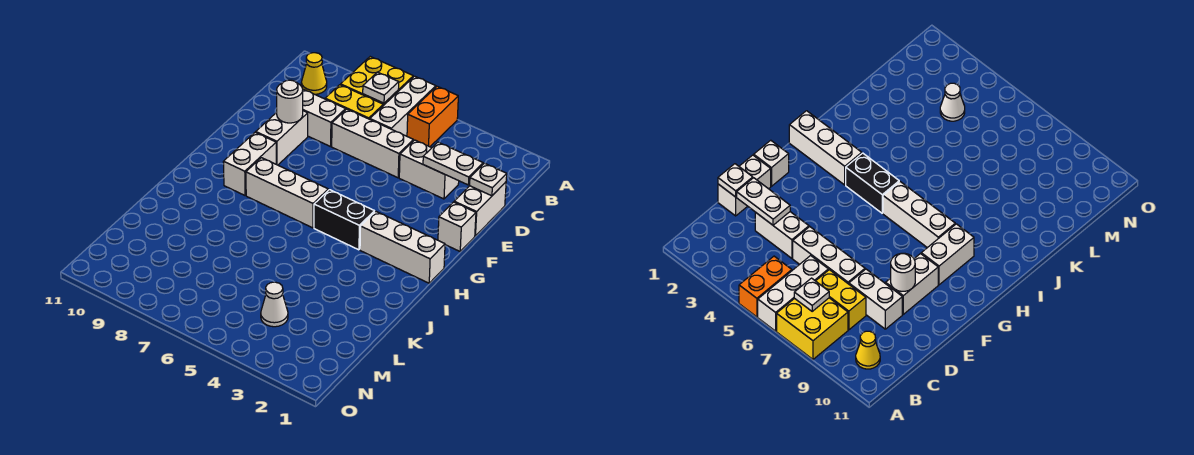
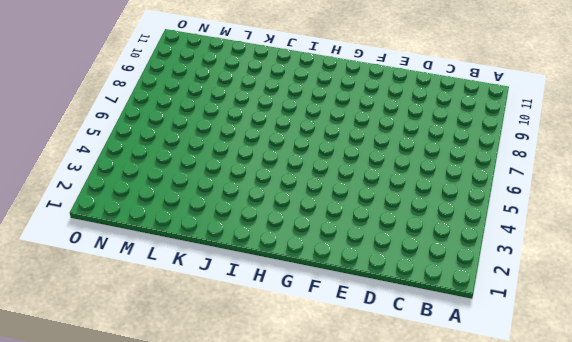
none -> orange 1x2 brick [407,86,458,147]
none -> white 1x3 brick [370,76,436,136]
none -> yellow 2x2 brick [341,57,413,106]

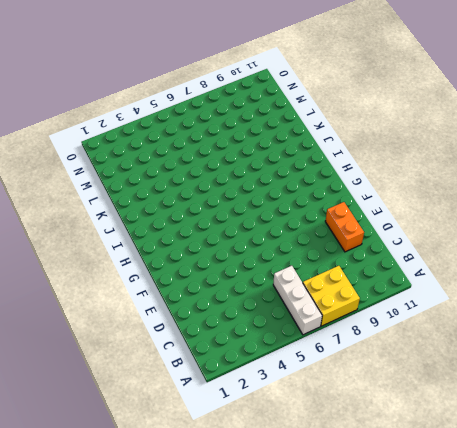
orange 1x2 brick [325,202,364,252] -> orange 1x2 brick moved to [407,86,458,147]
none -> yellow 1x1 cone [301,53,327,94]
none -> yellow 1x2 brick [325,85,383,119]
none -> white 1x2 brick [454,182,506,236]

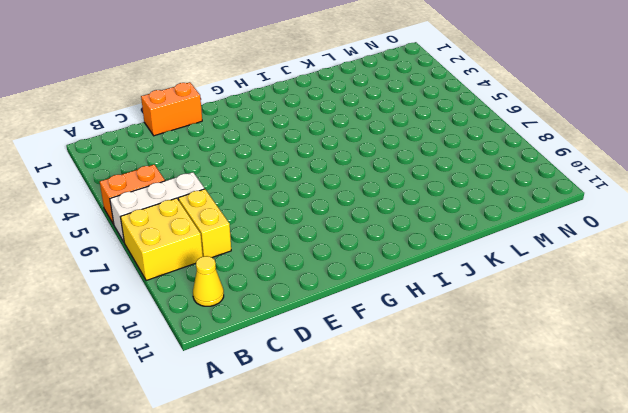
orange 1x2 brick [141,82,202,136] -> white 1x2 brick [454,182,506,236]
none -> white 1x2 brick [399,140,459,199]
none -> white 1x3 brick [332,109,413,178]
none -> white 1x2 brick [303,89,346,147]

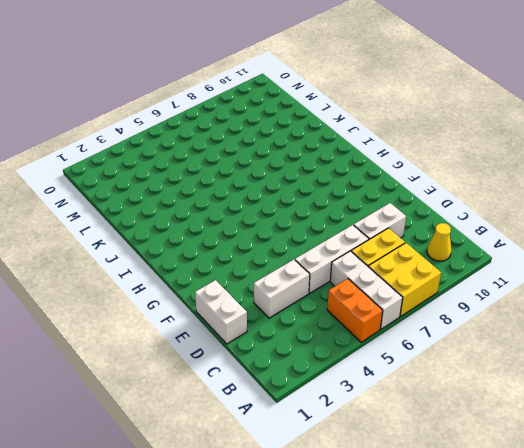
none -> white 1x2 brick [256,111,308,165]
none -> white 1x1 brick [438,202,476,251]
none -> white 1x2 brick [223,132,276,195]

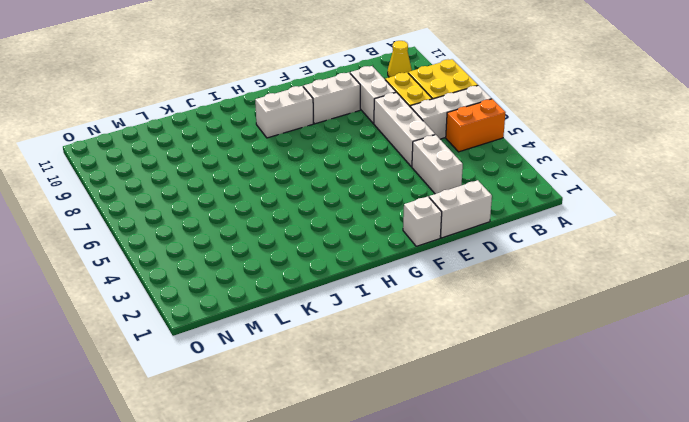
none -> white 1x3 brick [360,211,445,283]
none -> black 1x2 brick [314,190,374,250]
none -> white 1x3 brick [246,158,328,228]

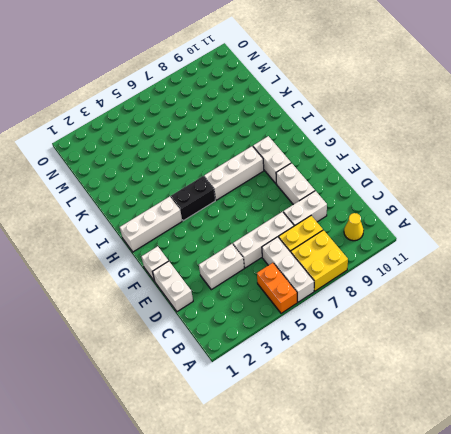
none -> white 1x1 cone [261,282,288,327]
none -> white 1x1 plate [363,72,399,103]
none -> white 1x1 plate [470,163,507,196]

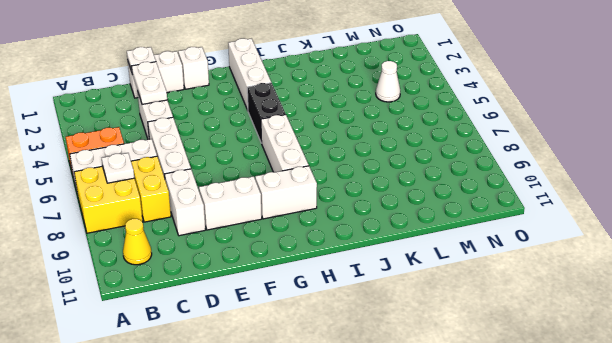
none -> white 1x1 round brick [277,80,303,123]

